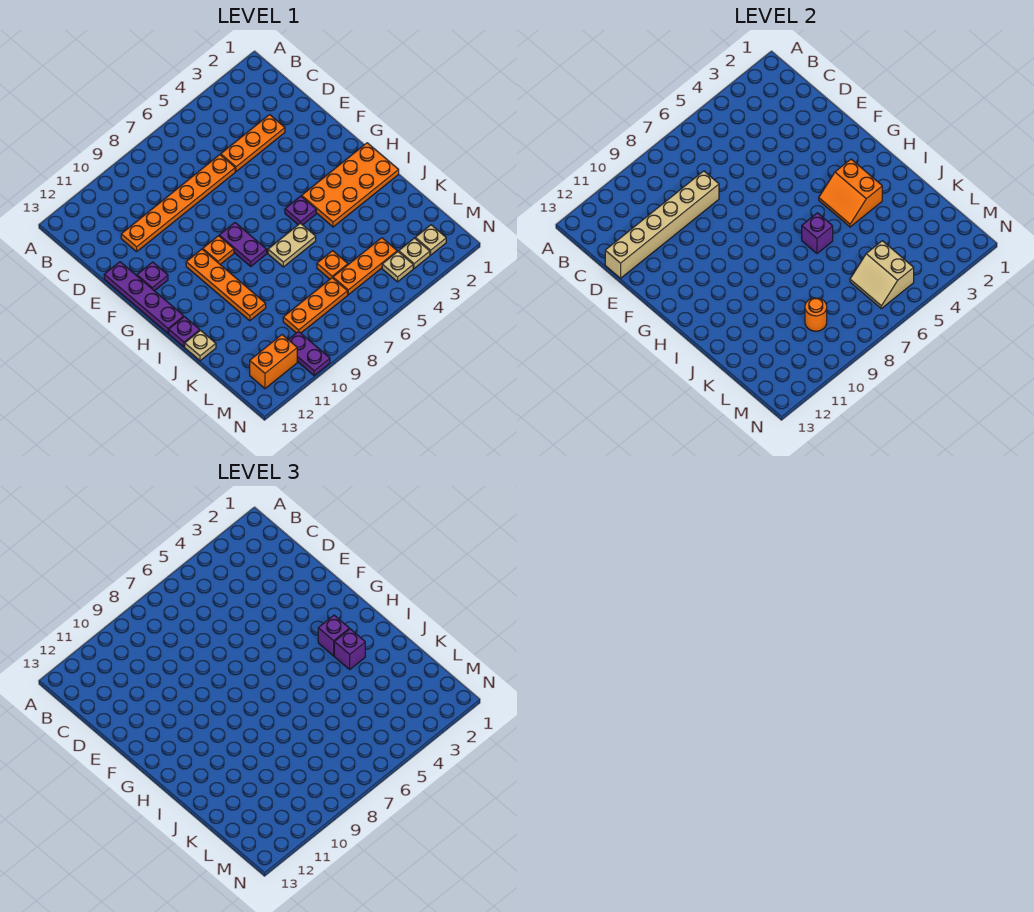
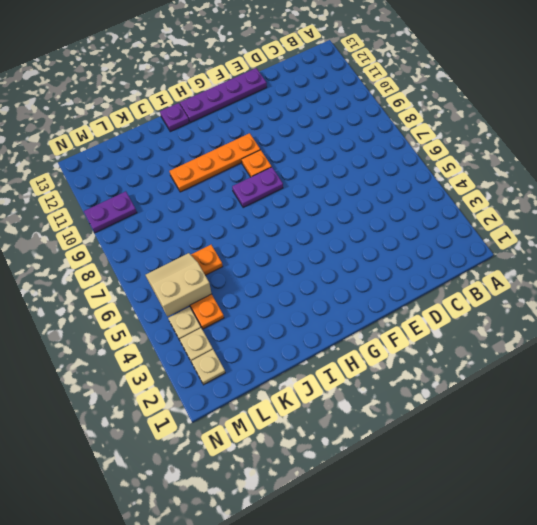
none -> orange 1x3 plate [221,115,285,172]
none -> orange 1x6 plate [121,155,235,252]
none -> purple 1x1 plate [137,262,168,291]

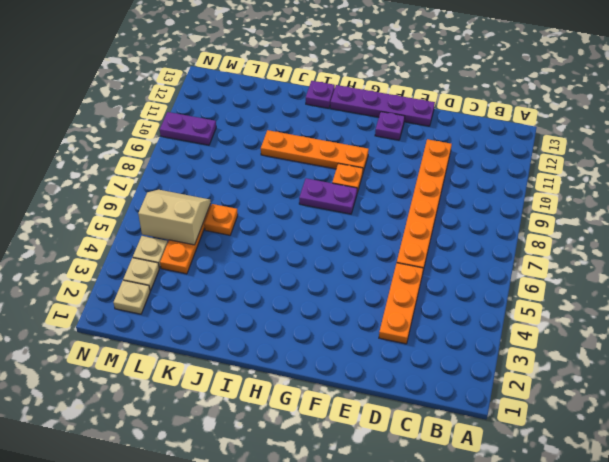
none -> orange 2x4 plate [302,143,399,227]
none -> purple 1x1 plate [285,196,316,225]
none -> tan 1x2 plate [268,223,316,267]

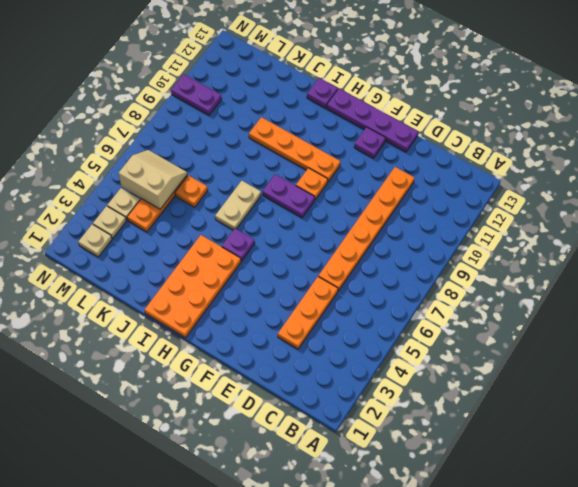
none -> tan 1x1 plate [185,330,216,361]
none -> orange 1x3 plate [283,278,348,333]
none -> orange 1x2 brick [250,335,297,388]

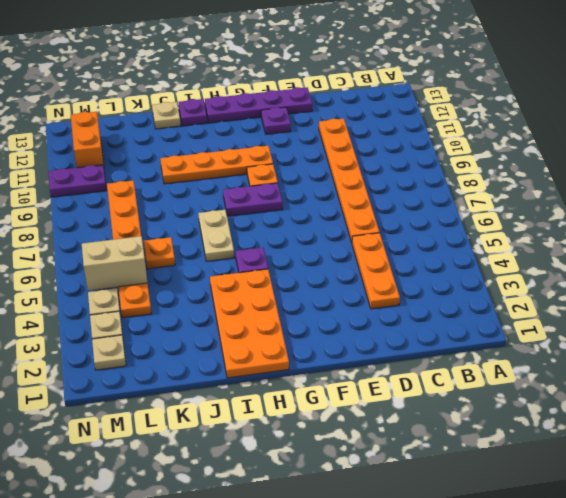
none -> tan 1x6 brick [605,171,719,278]
none -> orange 2x2 slope [819,159,882,227]
none -> purple 1x1 brick [802,213,833,253]

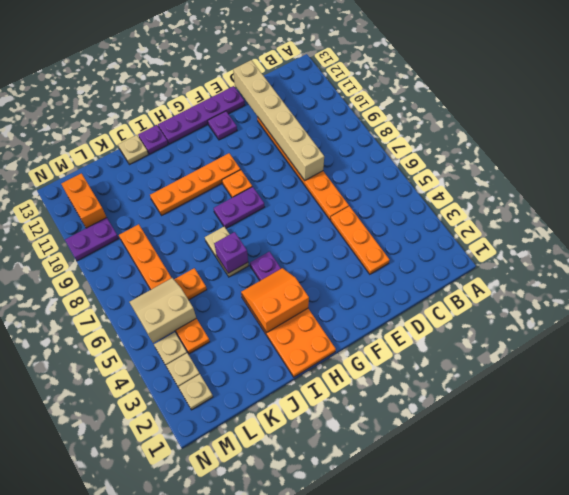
none -> orange 1x1 round brick [805,298,827,331]
none -> purple 1x1 brick [318,615,349,656]
none -> purple 1x1 brick [334,629,365,669]

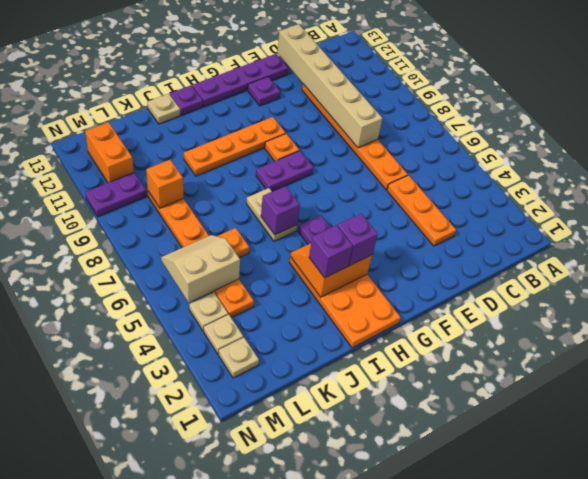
orange 1x1 brick [146,160,183,208] -> orange 1x1 round brick [805,298,827,331]

